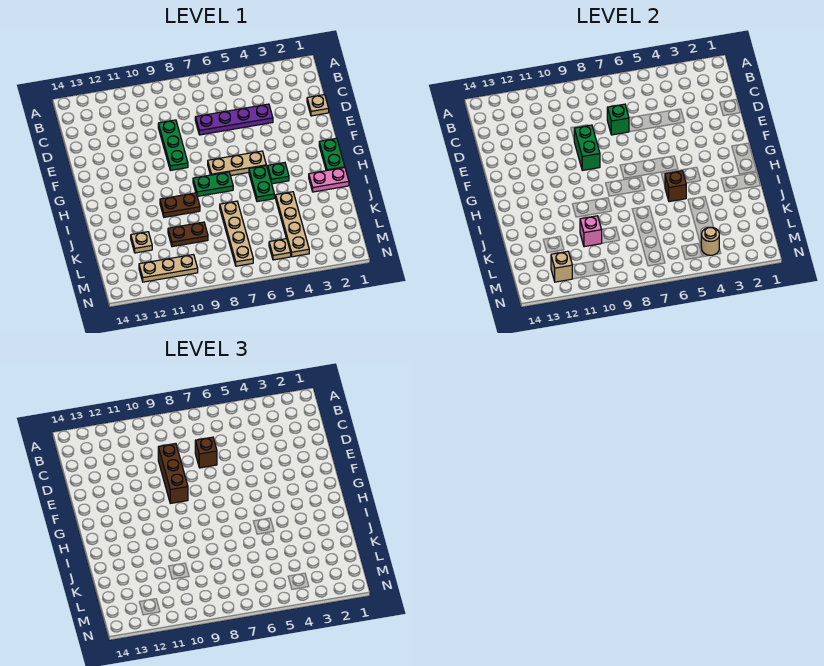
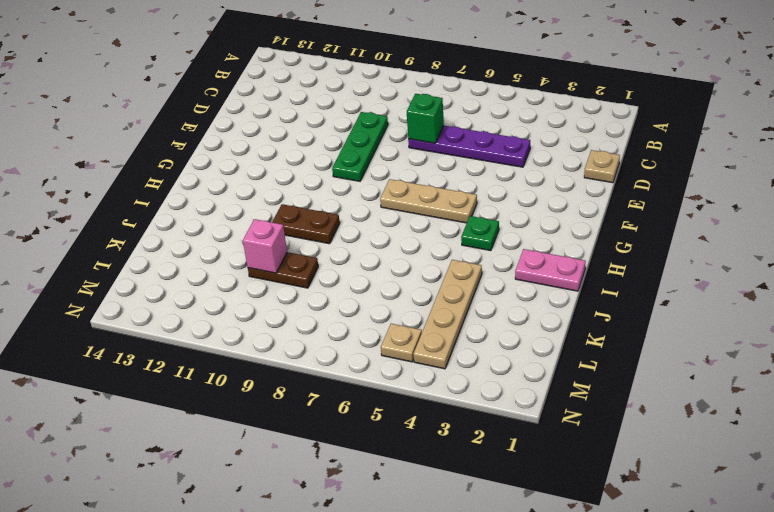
none -> green 1x2 plate [319,138,345,171]
none -> green 1x2 plate [249,166,274,202]
none -> green 1x2 plate [193,172,233,196]

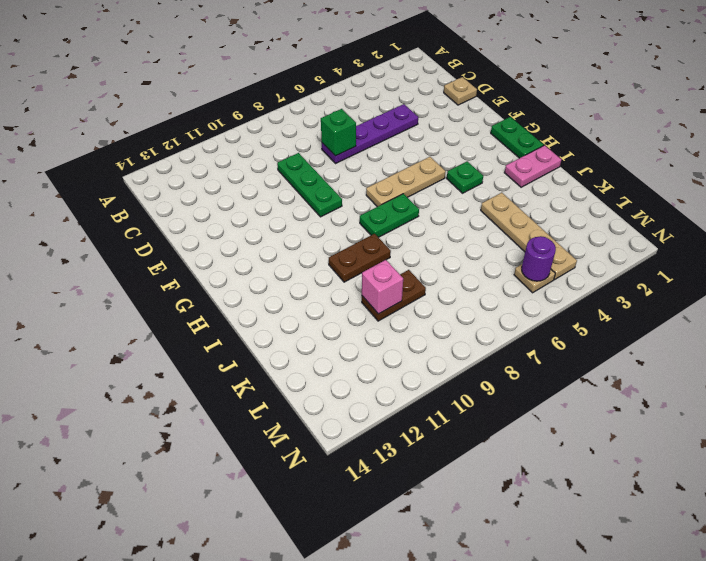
purple 1x1 round brick [522,236,556,281] -> none
none -> green 1x2 plate [249,166,274,202]
none -> tan 1x4 plate [220,201,253,266]
none -> tan 1x1 plate [131,232,152,253]

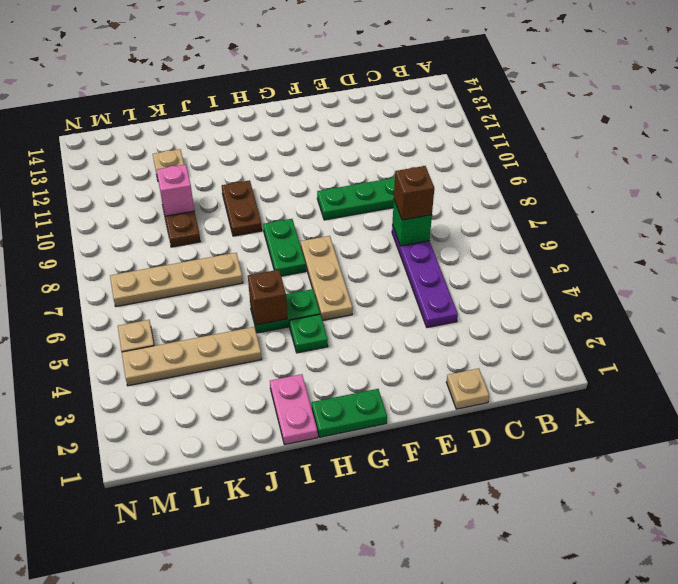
none -> tan 1x3 plate [139,255,198,282]
none -> green 1x2 brick [574,125,600,170]
none -> tan 1x1 round brick [701,227,719,255]

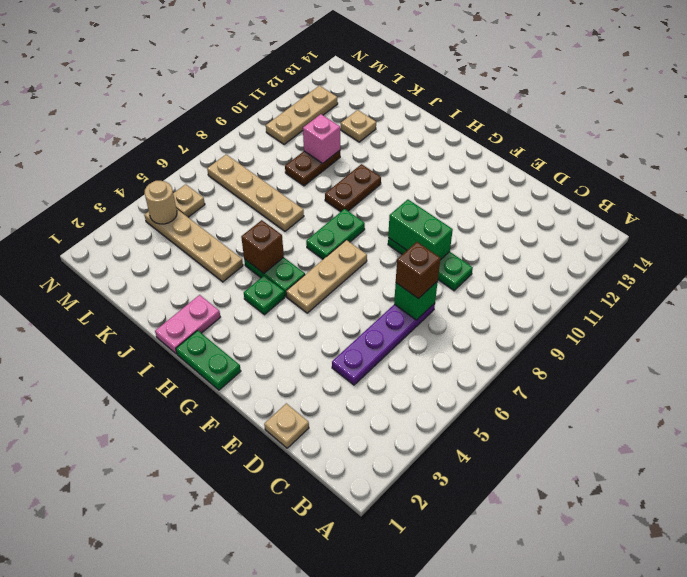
none -> tan 1x1 brick [551,251,572,282]
none -> brown 1x3 brick [158,444,188,503]

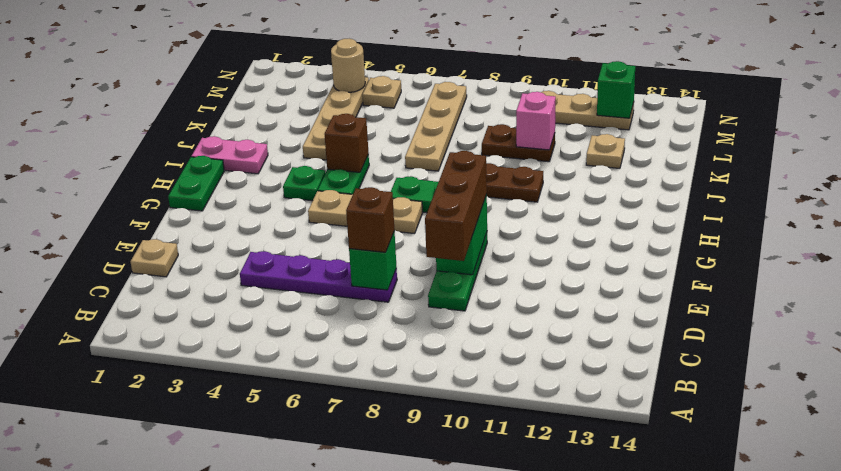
green 1x1 brick [597,61,635,118] -> tan 1x1 brick [551,251,572,282]

